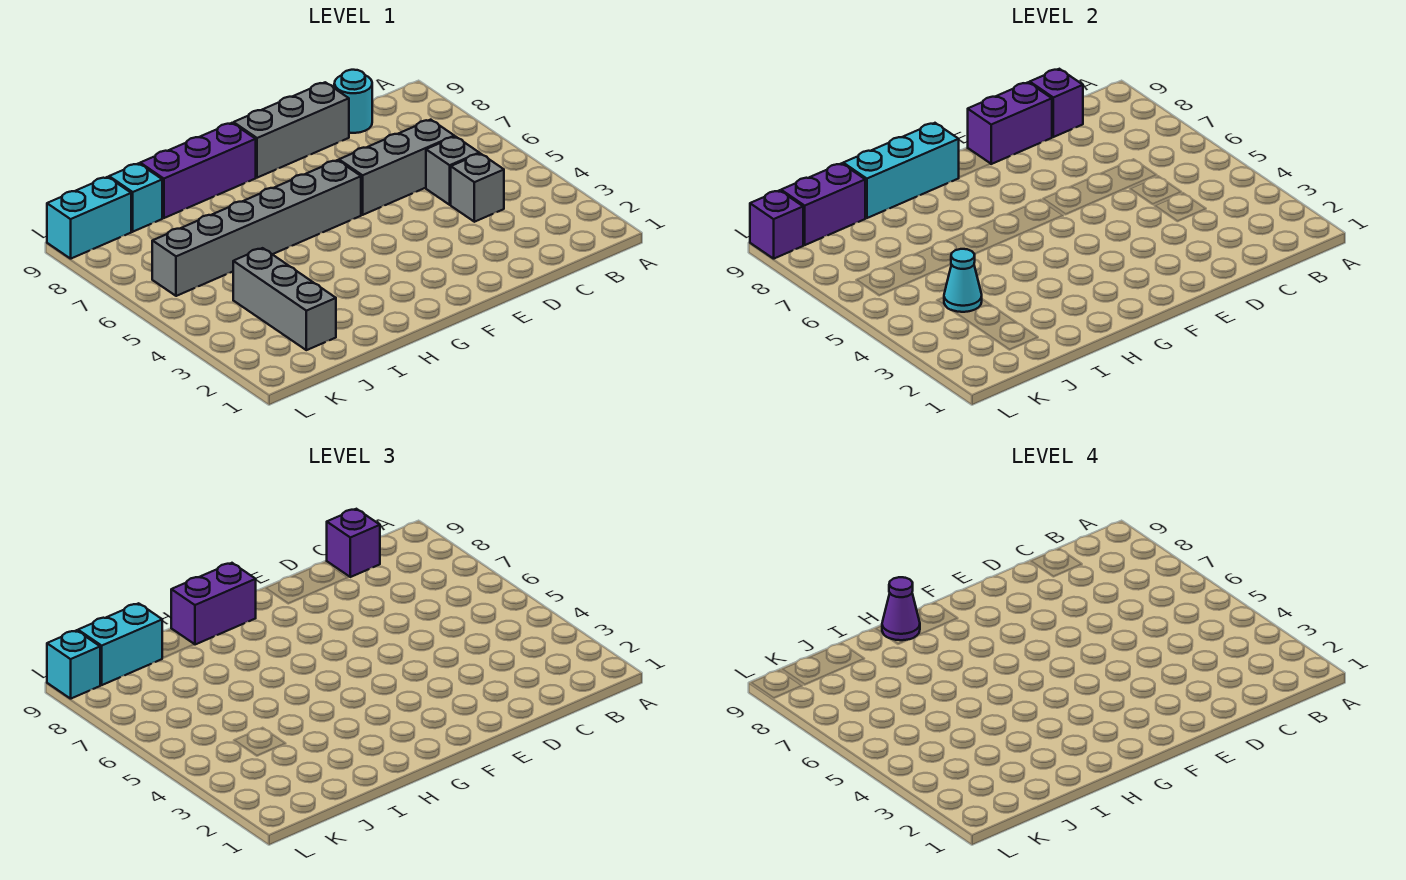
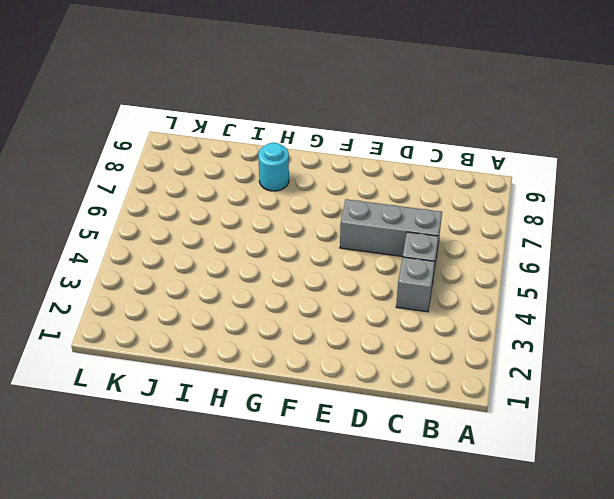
cyan 1x1 round brick [258,143,289,191] -> cyan 1x1 round brick moved to [334,70,372,133]
none -> grey 1x3 brick [234,82,349,178]
none -> grey 1x6 brick [152,160,361,296]
none -> purple 1x3 brick [140,123,256,218]

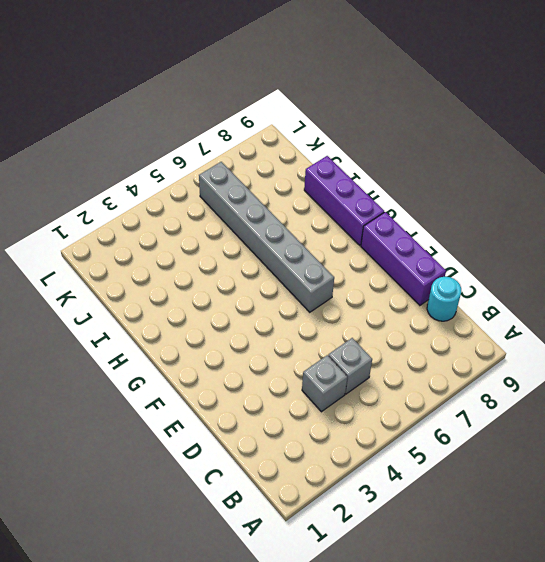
purple 1x3 brick [361,212,446,305] -> grey 1x3 brick [234,82,349,178]
none -> grey 1x3 brick [339,120,454,215]
none -> grey 1x3 brick [233,248,336,350]
none -> cyan 1x1 brick [109,163,162,232]

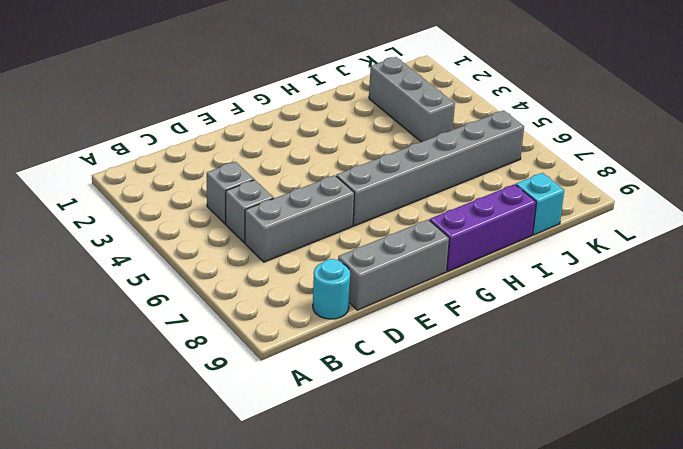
none -> cyan 1x2 brick [47,177,131,259]
none -> purple 1x1 brick [1030,69,1083,137]
none -> purple 1x2 brick [968,82,1052,164]

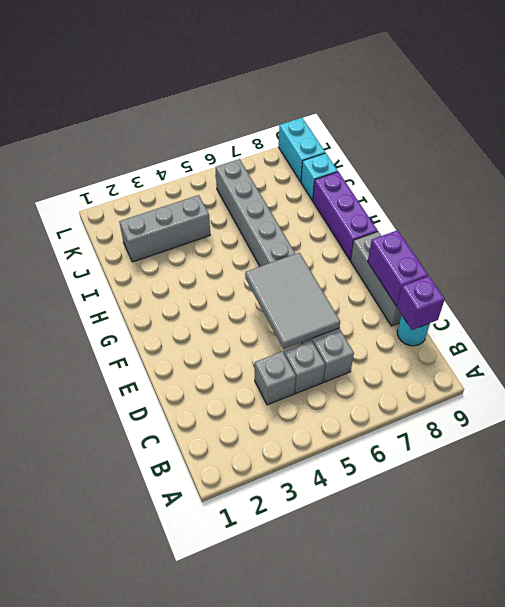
grey 2x3 tile [245,253,340,349] -> none
none -> cyan 1x3 brick [843,123,959,218]
none -> cyan 1x1 cone [944,249,982,312]
none -> purple 1x2 brick [781,163,865,245]

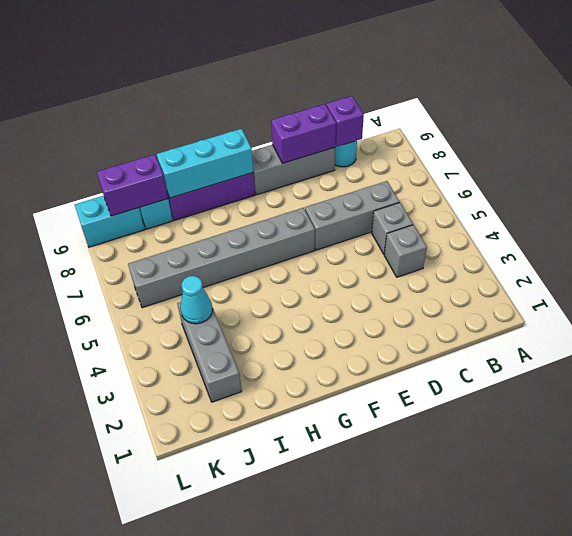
none -> purple 1x1 brick [750,190,803,259]
none -> purple 1x1 brick [327,509,380,577]
none -> purple 1x2 brick [171,563,256,645]

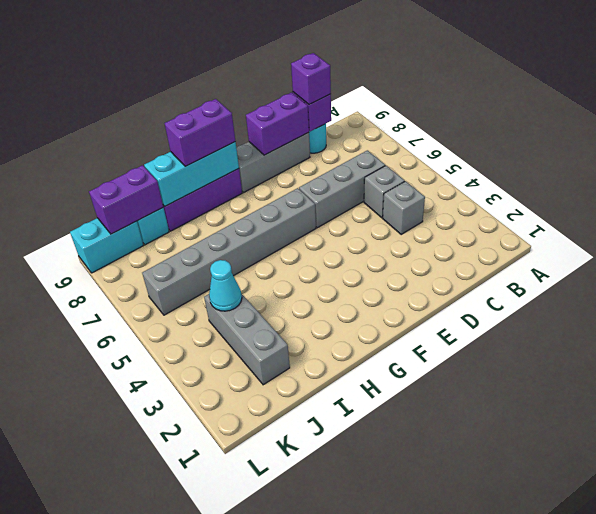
none -> purple 1x1 brick [750,190,803,259]
none -> cyan 1x2 brick [78,603,162,685]
none -> cyan 1x1 brick [47,630,100,699]

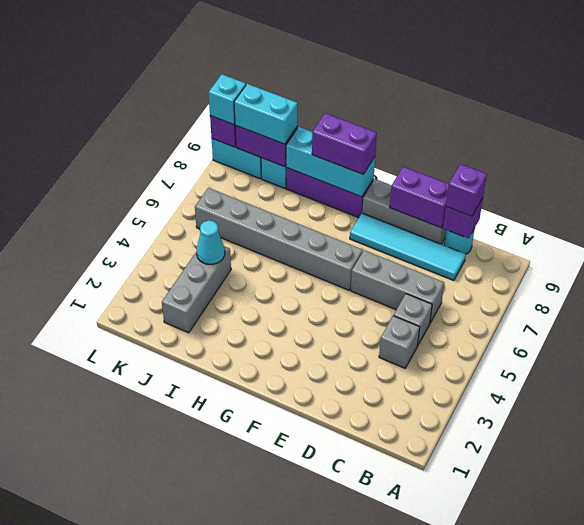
cyan 1x4 tile [350,213,466,280] -> none
none -> purple 1x1 cone [882,577,920,640]

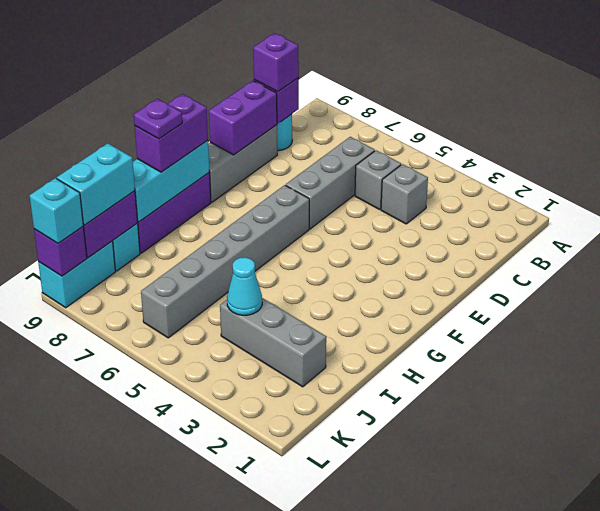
purple 1x1 plate [134,99,182,139] -> purple 1x1 cone [882,577,920,640]

